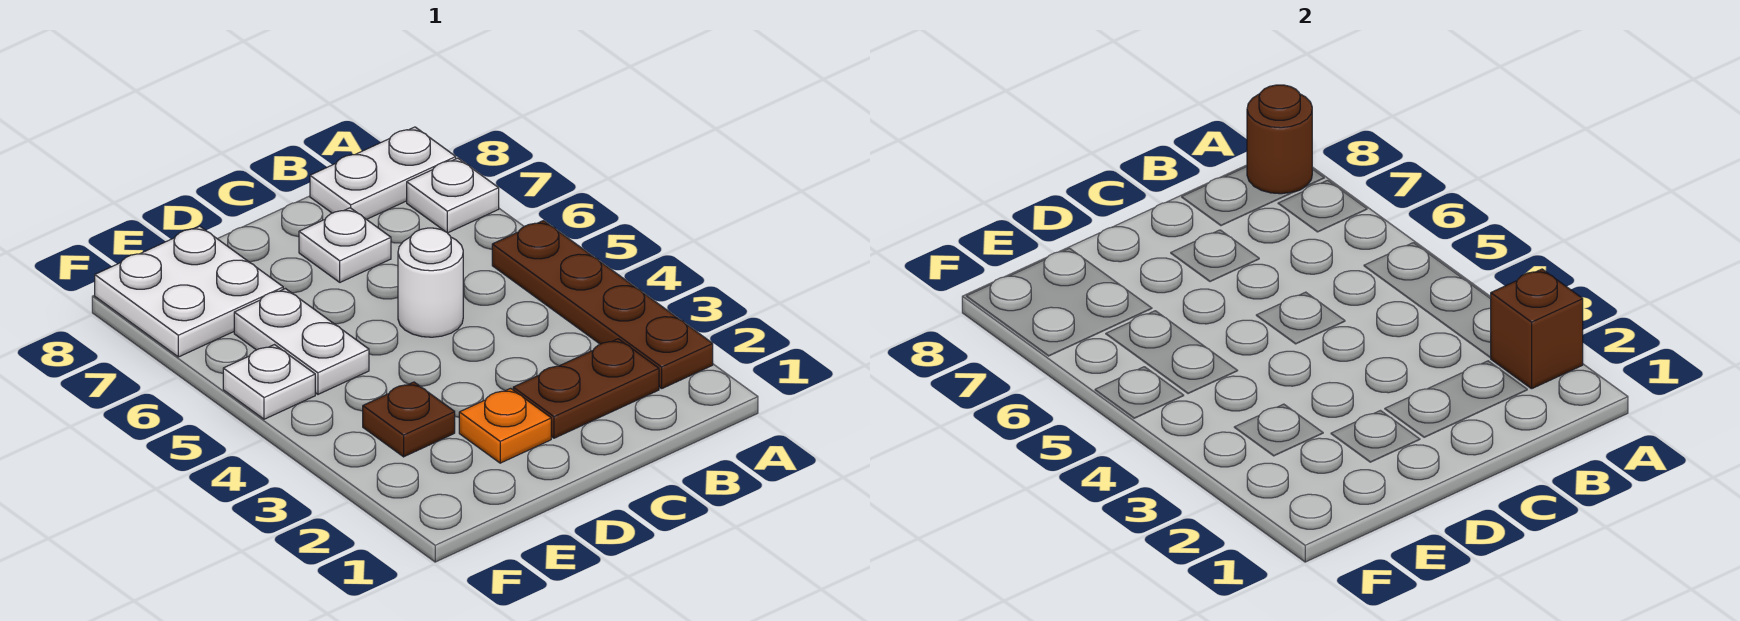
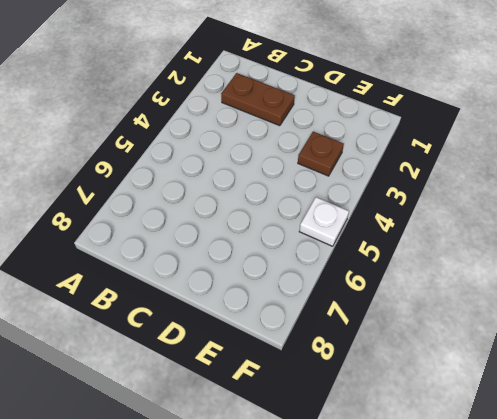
none -> brown 1x4 plate [492,221,713,389]
none -> white 1x1 plate [407,158,499,233]
none -> white 1x2 plate [310,127,456,219]

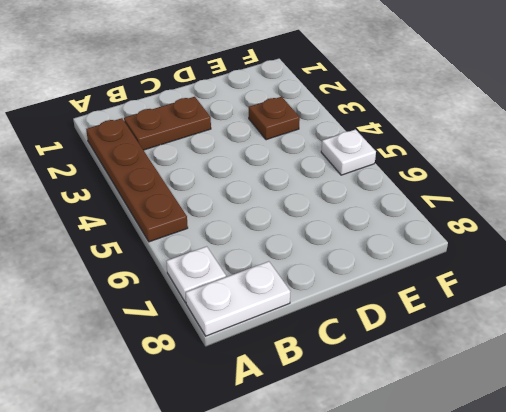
none -> white 1x1 round brick [398,228,463,337]
none -> white 1x1 plate [299,208,391,282]
none -> orange 1x1 plate [459,388,551,463]

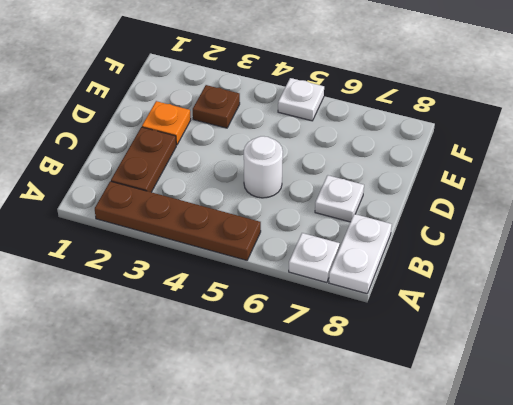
none -> white 1x2 plate [234,289,369,394]
none -> white 2x2 plate [95,226,283,357]
none -> brown 1x1 brick [1491,269,1583,389]

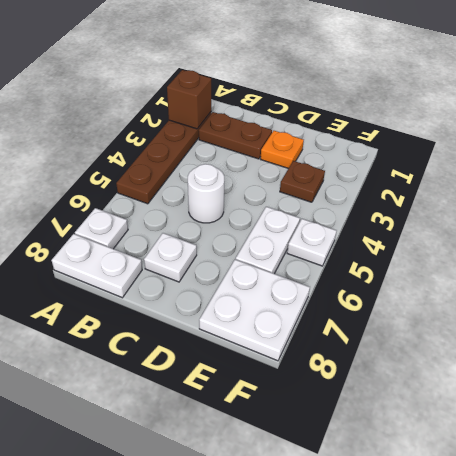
none -> brown 1x1 round brick [1247,85,1312,194]

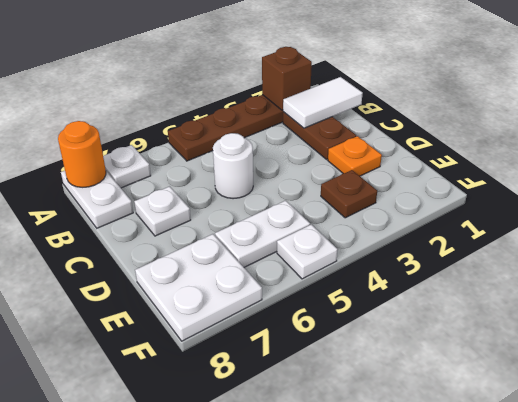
orange 1x1 round brick [58,121,106,187] -> brown 1x1 round brick [1247,85,1312,194]
white 1x2 tile [283,77,363,128] -> none

